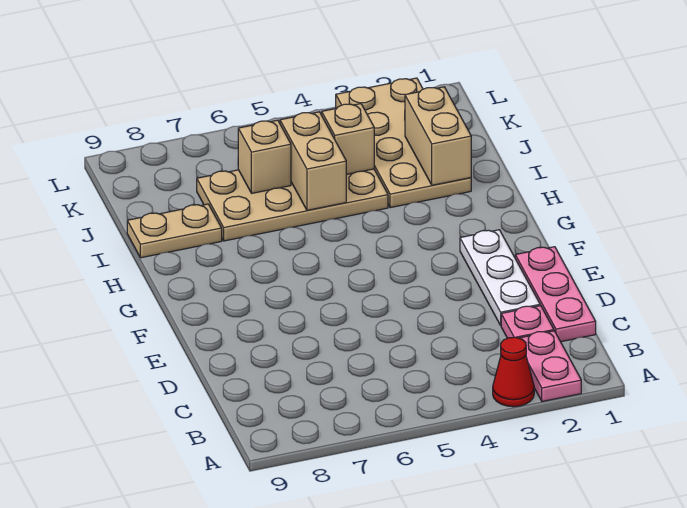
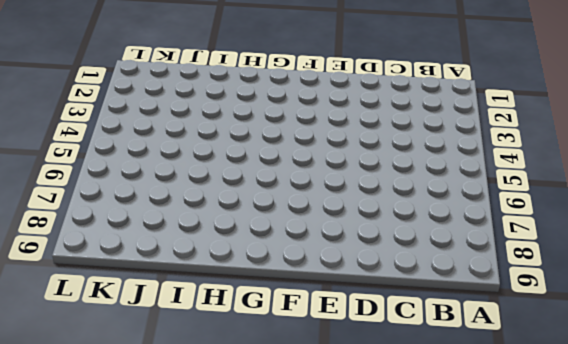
none -> pink 1x2 plate [520,331,581,401]
none -> red 1x1 cone [493,337,534,407]
none -> pink 1x3 plate [515,247,596,342]

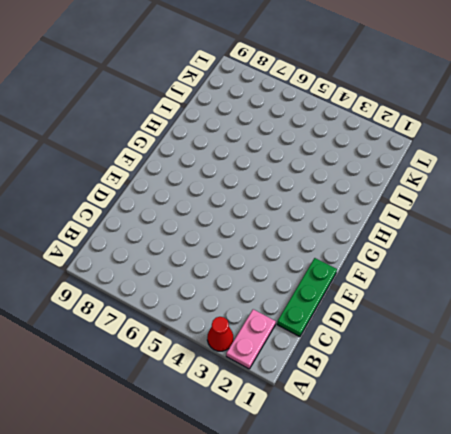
green 1x3 plate [277,258,337,337] -> pink 1x3 plate [515,247,596,342]
none -> pink 1x1 plate [501,306,554,338]
none -> white 1x3 plate [460,230,540,325]
none -> tan 2x4 plate [336,78,471,208]

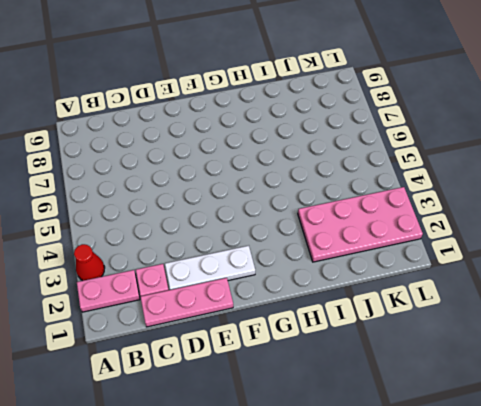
pink 2x4 plate [298,187,423,262] -> tan 2x4 plate [336,78,471,208]
none -> tan 2x4 plate [197,169,388,241]
none -> tan 1x2 plate [127,204,222,258]
none -> tan 1x2 brick [405,87,471,185]

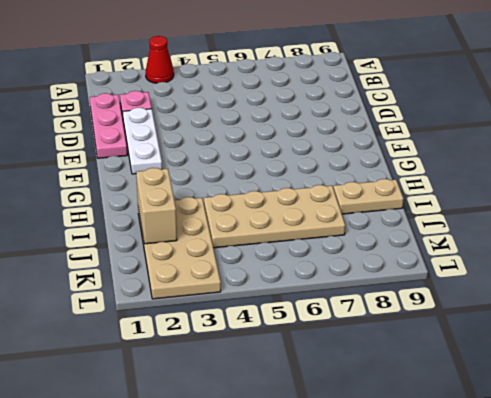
none -> pink 1x2 plate [520,331,581,401]
none -> tan 1x2 brick [280,112,346,210]
none -> tan 1x1 brick [322,104,374,174]

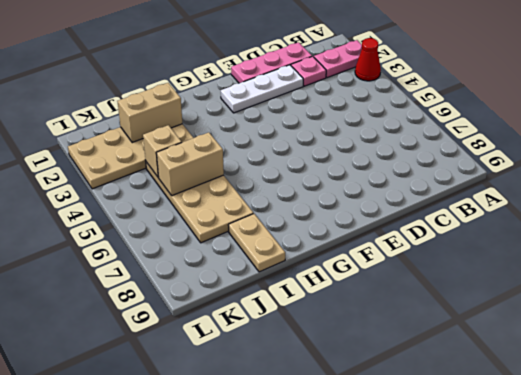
none -> tan 1x1 brick [238,120,291,193]

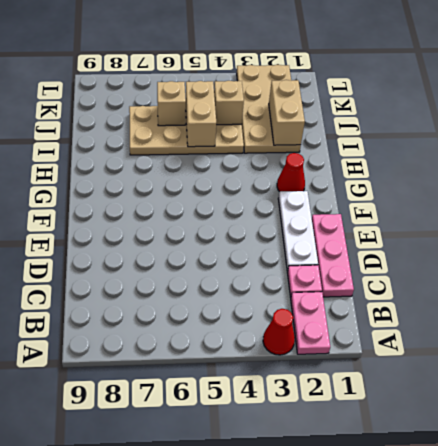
red 1x1 cone [277,153,305,192] -> none
none -> tan 1x2 plate [127,204,222,258]

